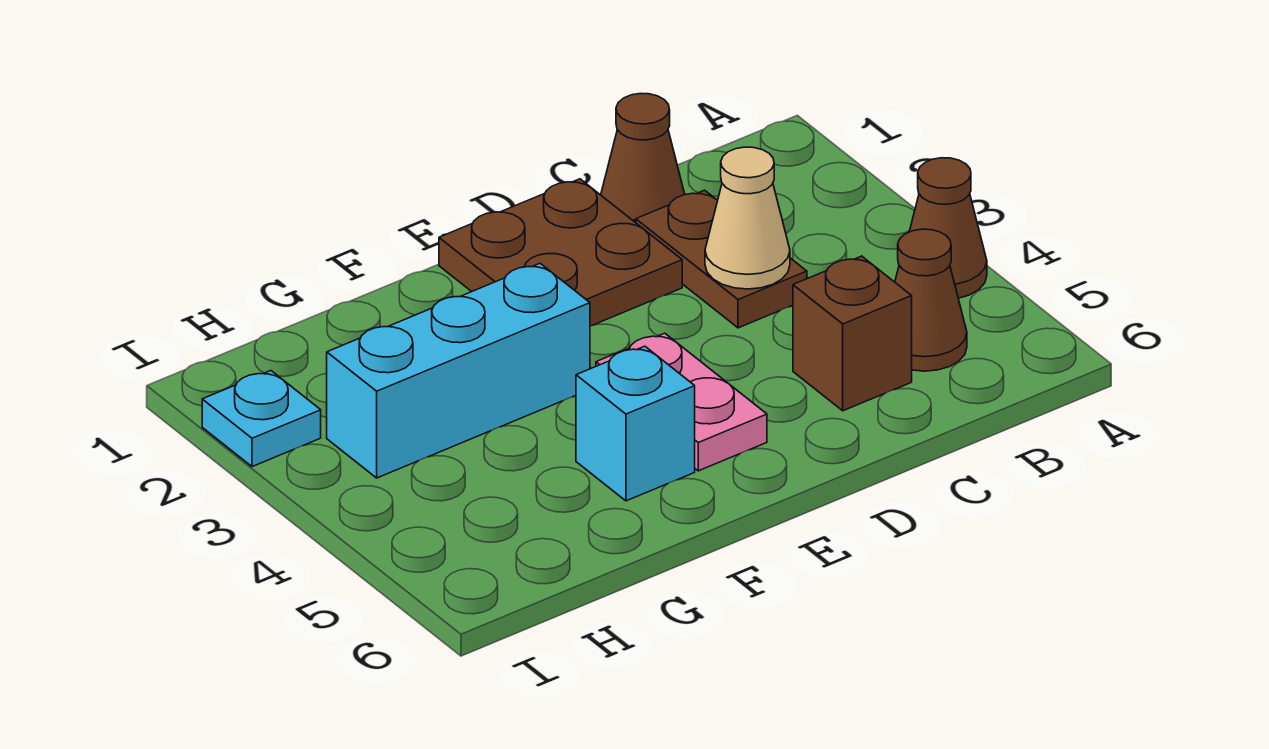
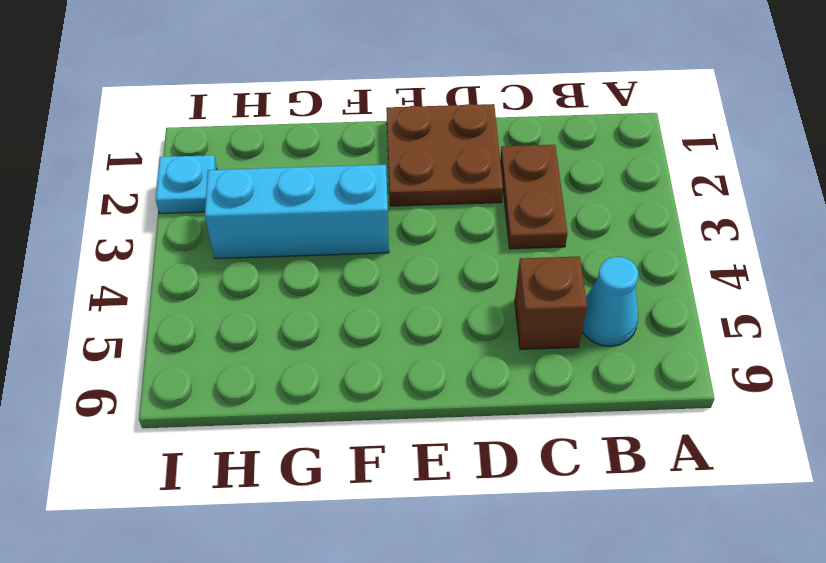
cyan 1x1 cone [582,257,638,346] -> brown 1x1 cone [895,229,967,371]
none -> brown 1x1 cone [909,158,987,298]
none -> brown 1x1 cone [601,93,685,223]

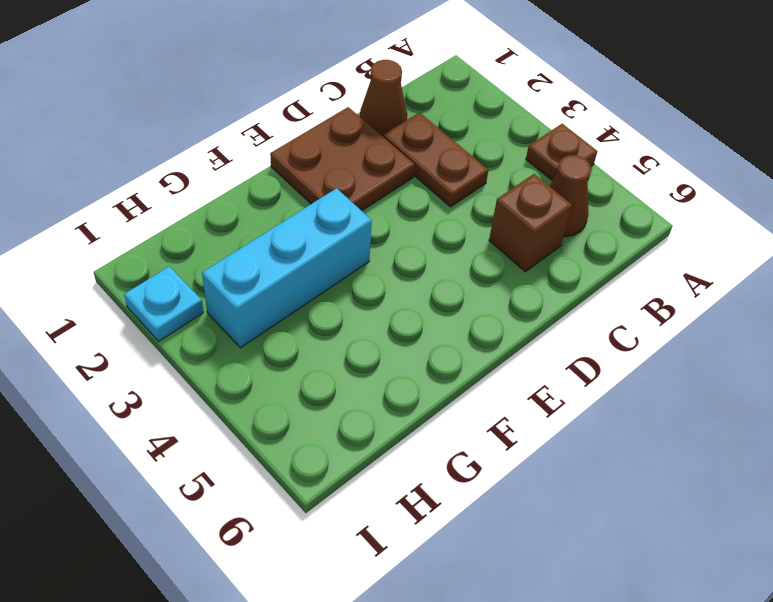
brown 1x1 plate [526,124,598,181] -> brown 1x1 cone [909,158,987,298]
none -> pink 1x2 plate [596,333,767,471]
none -> cyan 1x1 brick [576,346,695,501]

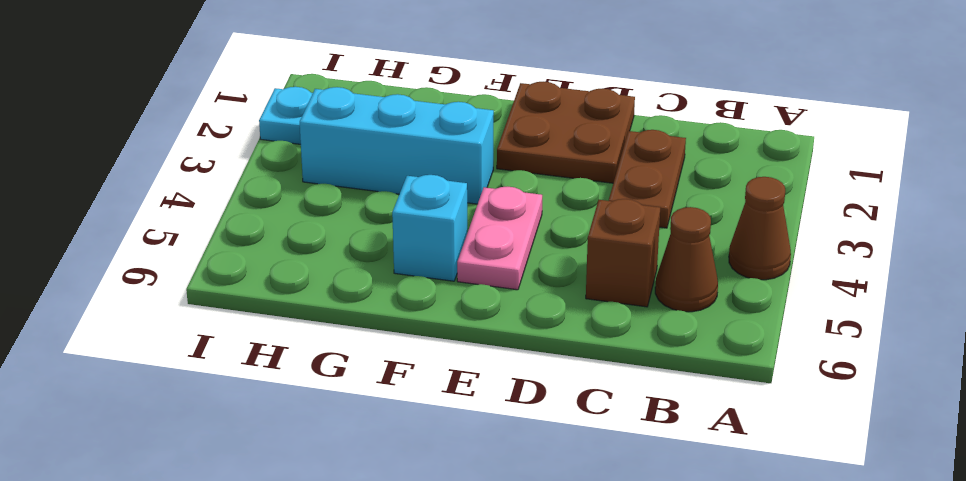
none -> brown 1x1 cone [601,93,685,223]
none -> tan 1x1 cone [705,147,790,289]

